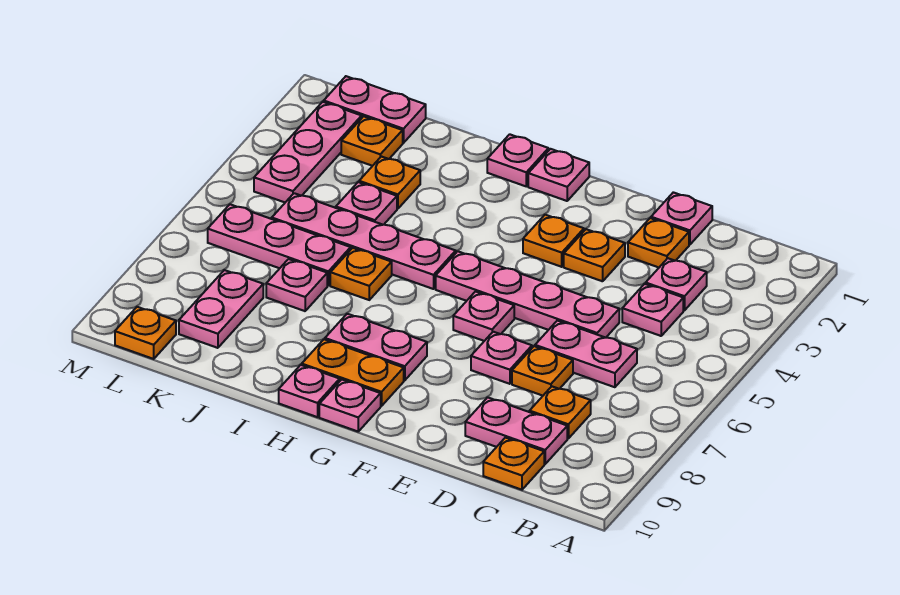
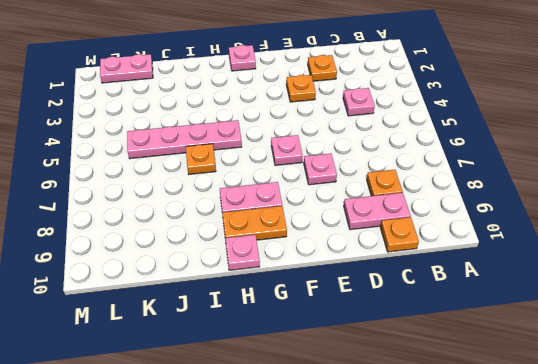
none -> pink 1x1 plate [646,258,707,310]
none -> pink 1x2 plate [535,321,637,387]
none -> pink 1x1 plate [651,192,712,245]
none -> pink 1x4 plate [436,251,619,338]

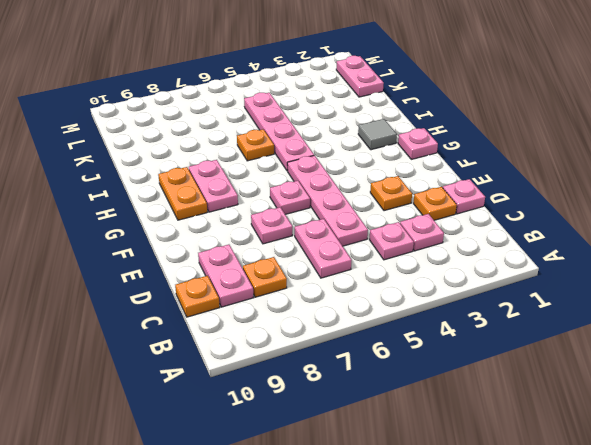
grey 1x1 tile [358,119,397,150] -> none
none -> orange 1x1 plate [512,346,573,396]
none -> orange 1x1 plate [523,215,584,267]
none -> pink 1x1 plate [319,379,381,431]
none -> pink 1x1 plate [487,134,548,186]

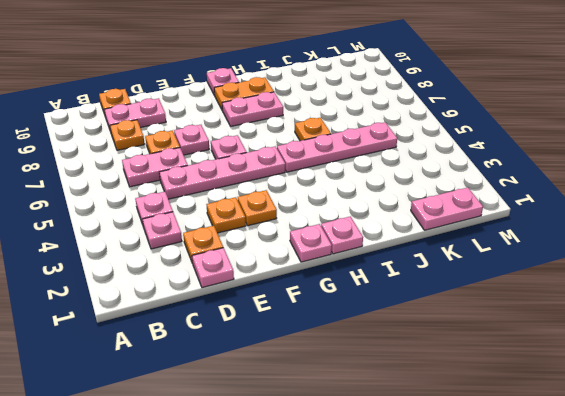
none -> pink 1x1 plate [279,365,340,417]
none -> orange 1x1 plate [359,157,420,209]
none -> pink 1x1 plate [336,182,397,225]
none -> pink 1x3 plate [208,204,351,286]

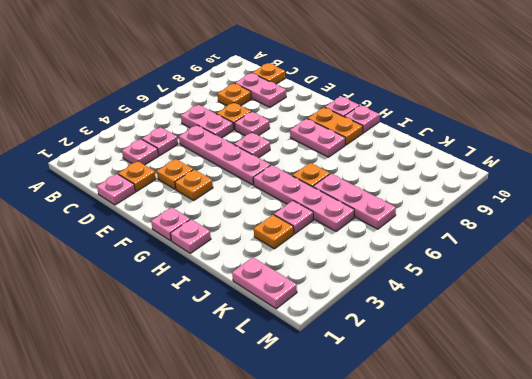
none -> pink 1x1 plate [266,259,327,311]
none -> orange 1x1 plate [341,116,403,166]
none -> pink 1x2 plate [179,270,263,348]
none -> pink 1x3 plate [254,102,362,202]

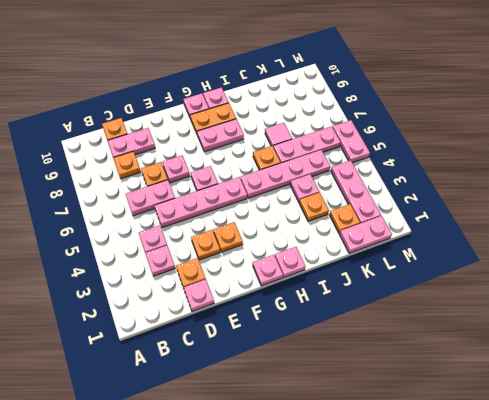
pink 1x1 tile [265,123,292,146] -> pink 1x1 plate [266,259,327,311]
pink 1x2 plate [333,120,370,163] -> pink 1x2 plate moved to [179,270,263,348]
none -> orange 1x1 plate [115,307,176,359]

